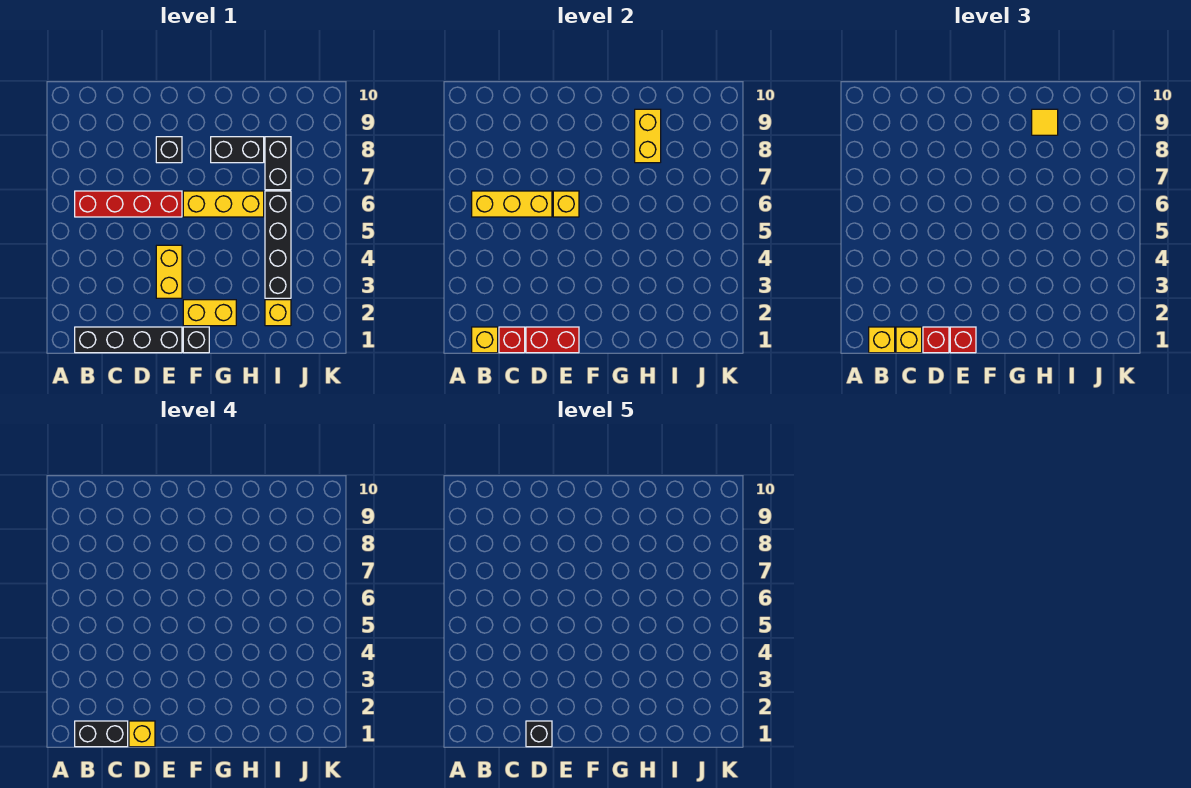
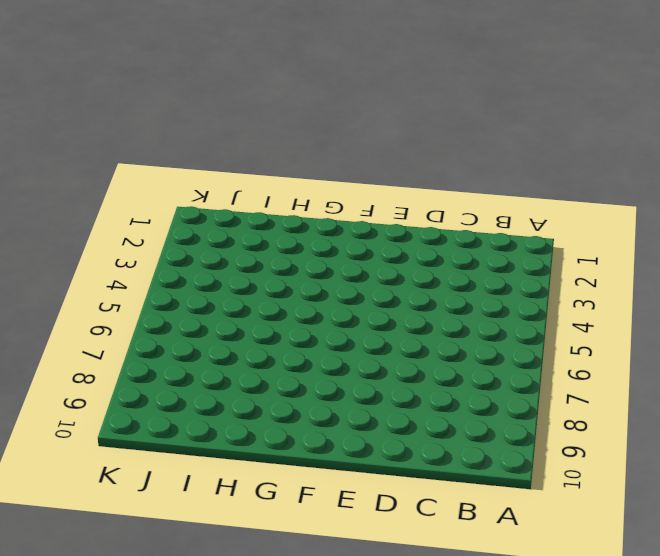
none -> black 1x4 brick [75,327,182,353]
none -> red 1x4 brick [75,191,182,217]
none -> yellow 1x2 brick [156,245,182,298]

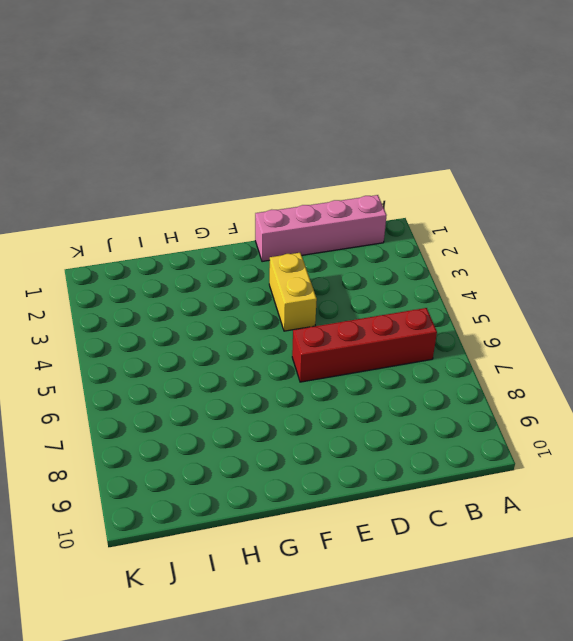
pink 1x4 brick [255,195,387,262] -> black 1x4 brick [75,327,182,353]
none -> black 1x1 brick [156,137,182,163]
none -> black 1x1 brick [183,327,209,353]
none -> yellow 1x2 brick [183,300,236,326]

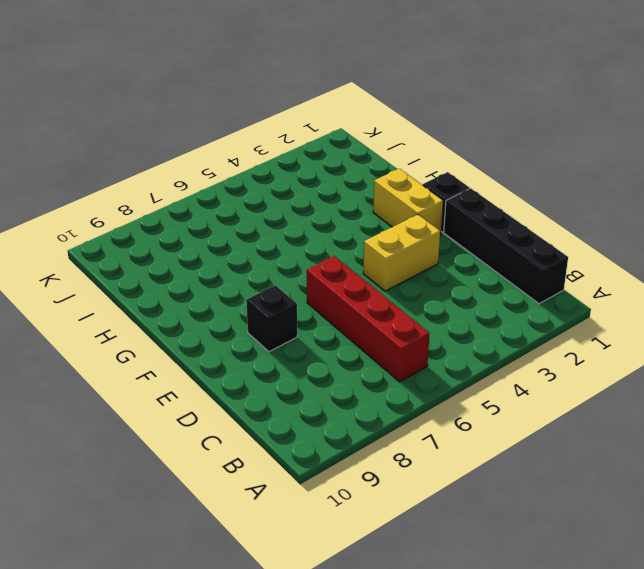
none -> yellow 1x3 brick [183,191,264,217]
none -> black 1x2 brick [211,137,264,163]
none -> yellow 1x1 brick [265,300,291,326]

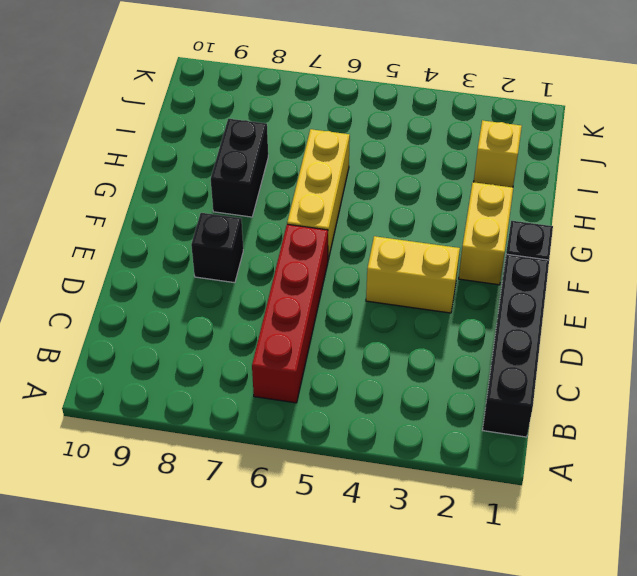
none -> black 1x4 brick [265,191,291,298]
none -> black 1x2 brick [265,137,291,190]
none -> yellow 1x1 brick [472,327,498,353]

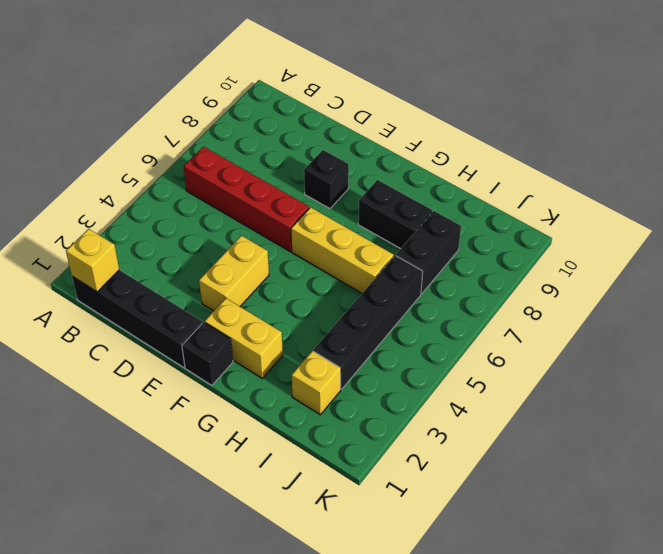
none -> yellow 1x3 brick [472,191,552,217]
none -> red 1x1 brick [499,327,525,353]
none -> red 1x2 brick [526,327,579,353]

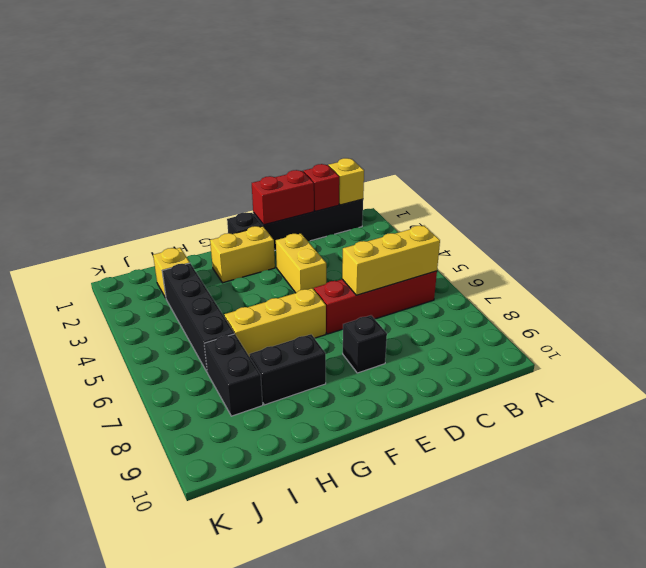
none -> yellow 1x1 brick [553,191,579,217]
none -> yellow 1x2 brick [635,109,661,163]
none -> yellow 1x1 brick [869,327,895,353]

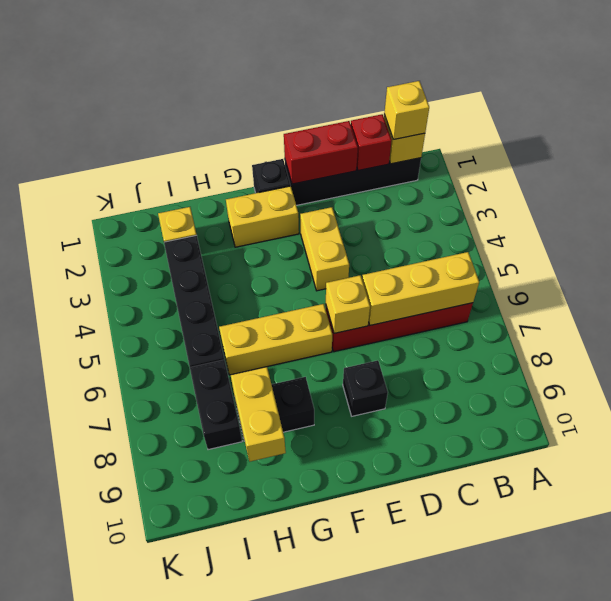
none -> yellow 1x1 brick [896,327,922,353]
none -> red 1x1 brick [923,327,949,353]
none -> red 1x1 brick [950,327,976,353]

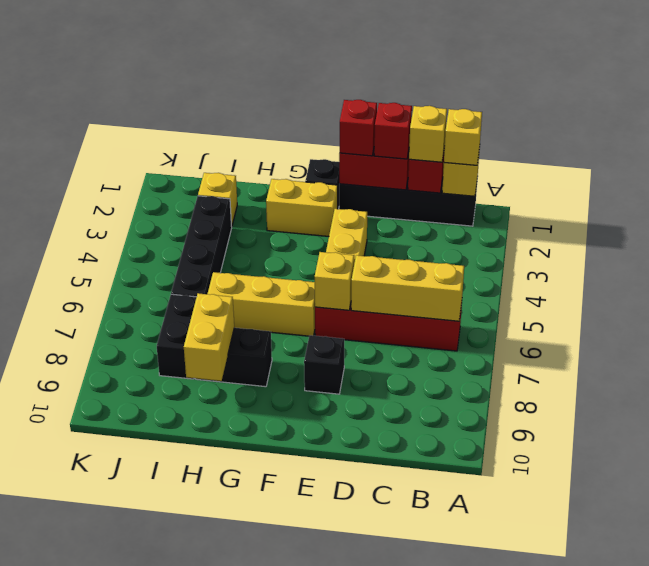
none -> yellow 1x1 tile [1032,109,1058,135]
none -> black 1x2 brick [75,721,128,747]
none -> yellow 1x1 brick [129,721,155,747]

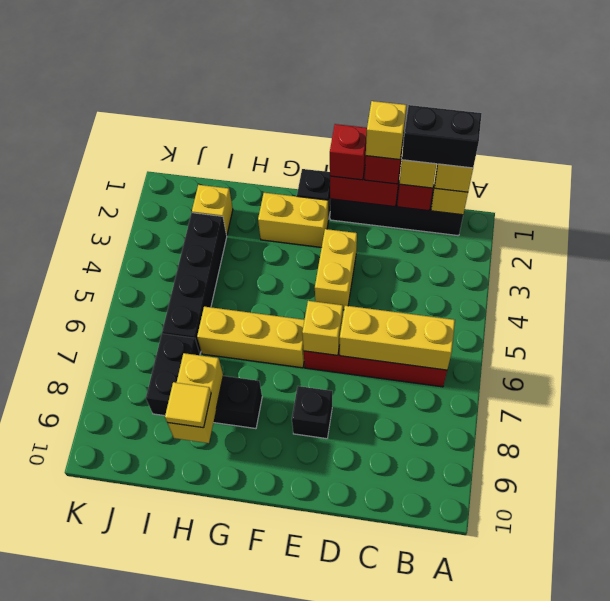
none -> black 1x1 brick [526,721,552,747]

